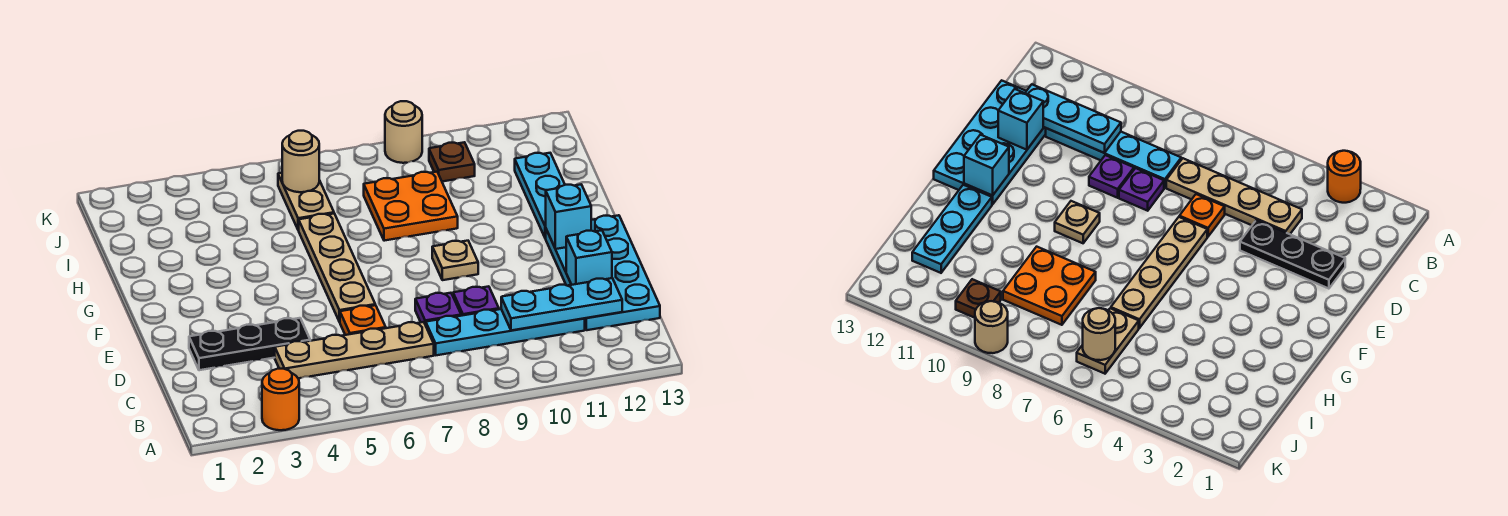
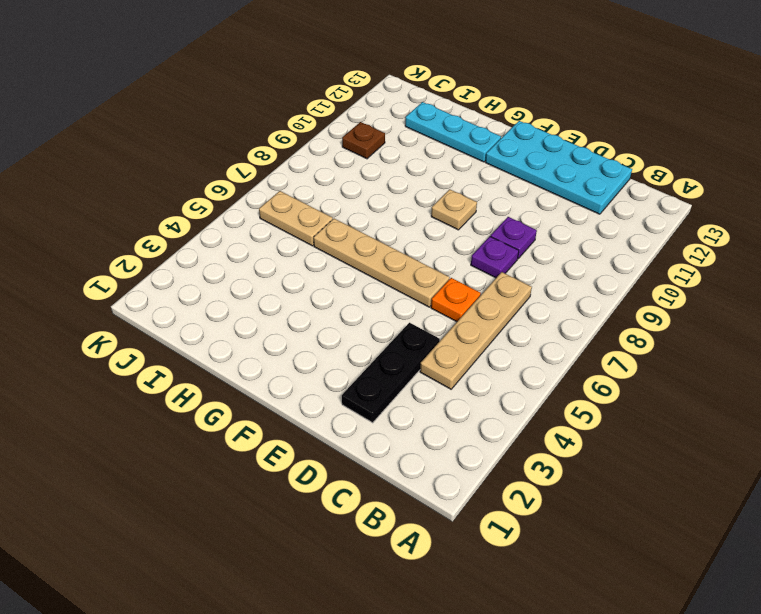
none -> orange 1x1 round brick [262,369,299,430]
none -> cyan 1x4 plate [426,309,585,355]
none -> orange 2x2 plate [364,172,458,241]

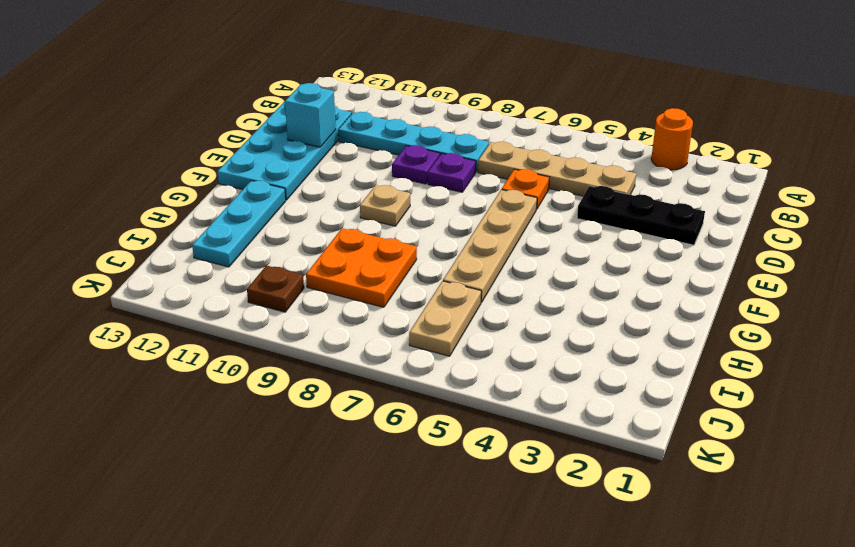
none -> tan 1x1 round brick [385,101,422,163]
none -> cyan 1x3 plate [501,278,622,330]
none -> cyan 1x1 brick [546,185,591,249]

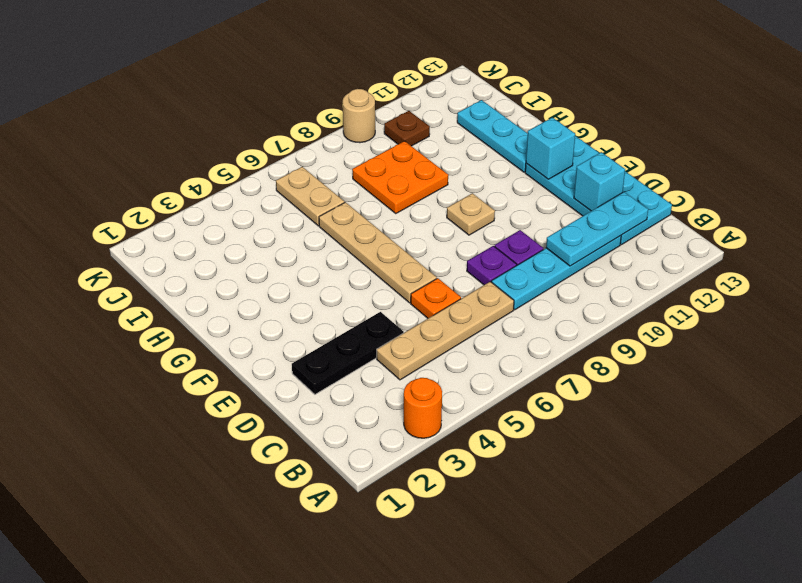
none -> tan 1x1 round brick [282,131,319,192]

